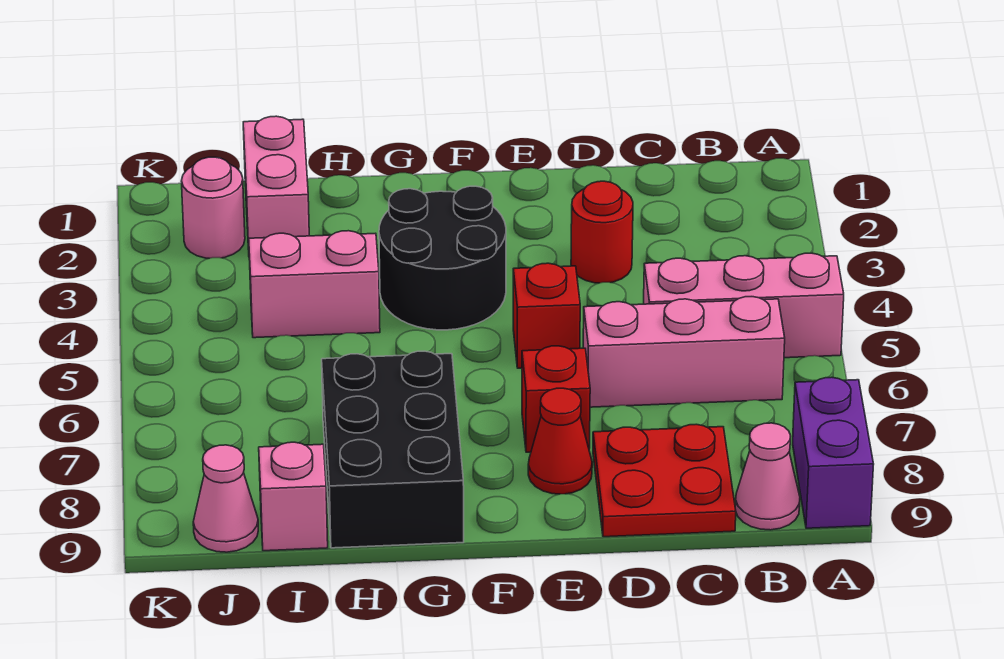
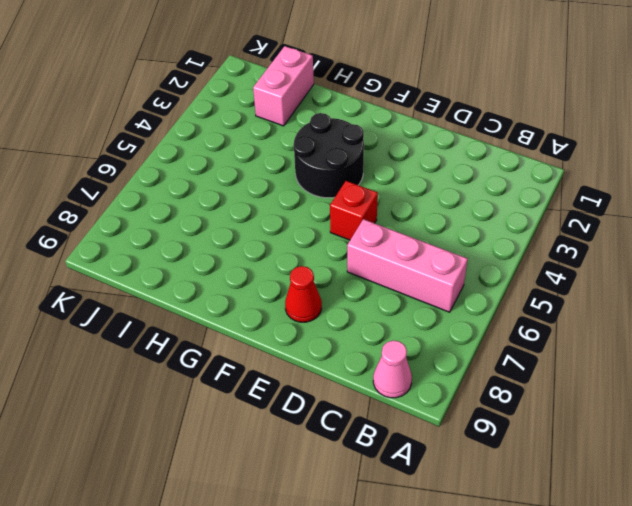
none -> pink 1x3 brick [644,253,844,358]
none -> purple 1x2 brick [793,377,874,528]
none -> red 2x2 plate [593,424,736,537]

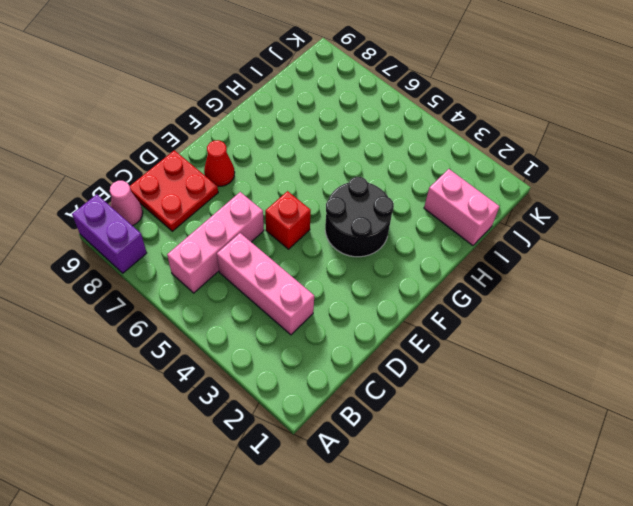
pink 1x3 brick [217,233,314,335] -> pink 1x3 brick turned to [644,253,844,358]
none -> red 1x1 round brick [571,181,633,283]
none -> red 1x1 brick [522,346,590,452]
none -> black 2x3 brick [322,351,464,548]

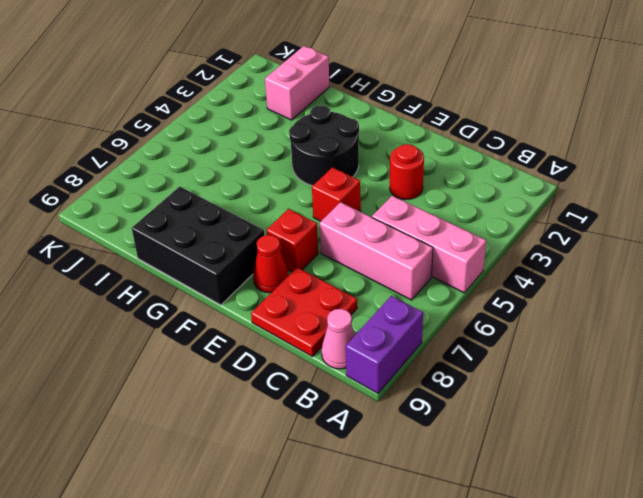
black 2x3 brick [132,187,265,305] -> black 2x3 brick turned to [322,351,464,548]
none -> pink 1x2 brick [249,231,380,338]
none -> pink 1x1 brick [259,442,328,551]
none -> pink 1x1 round brick [182,157,245,258]

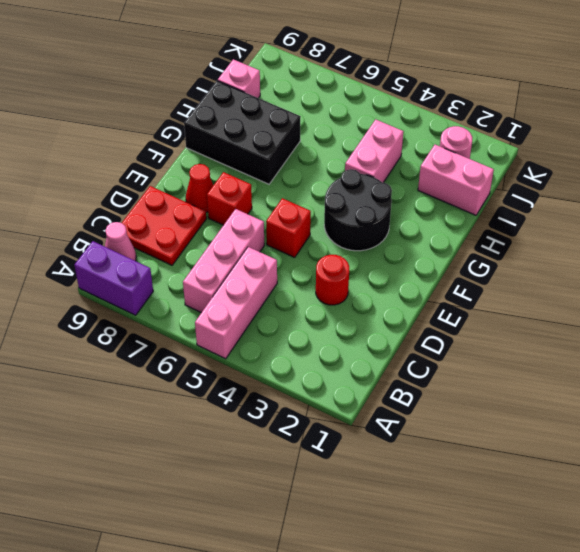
none -> pink 1x1 cone [193,445,258,552]

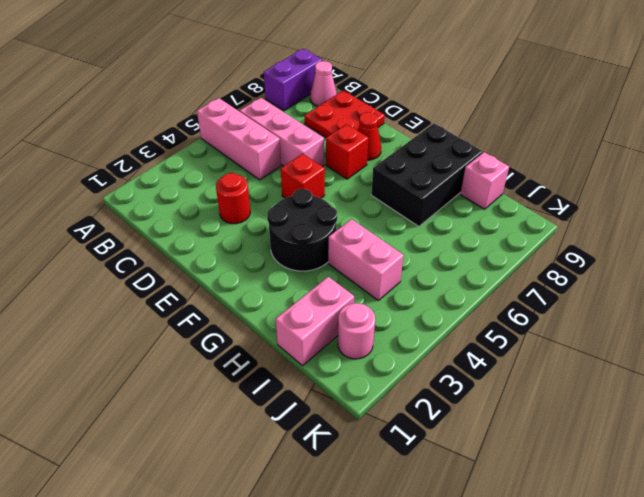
none -> pink 1x1 cone [193,445,258,552]

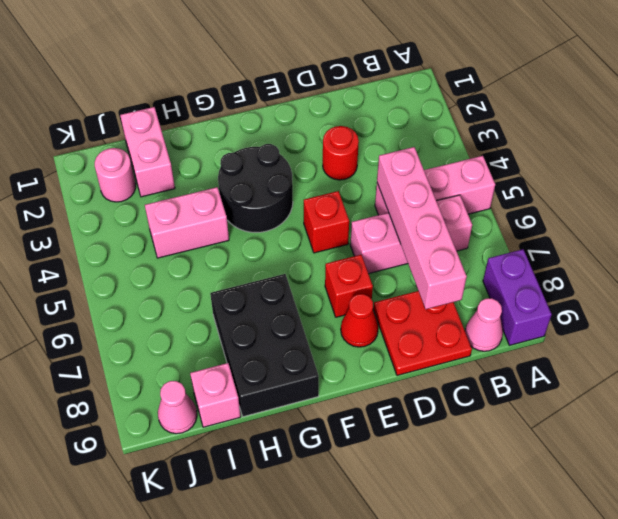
pink 1x4 brick [377,147,467,309] -> none

